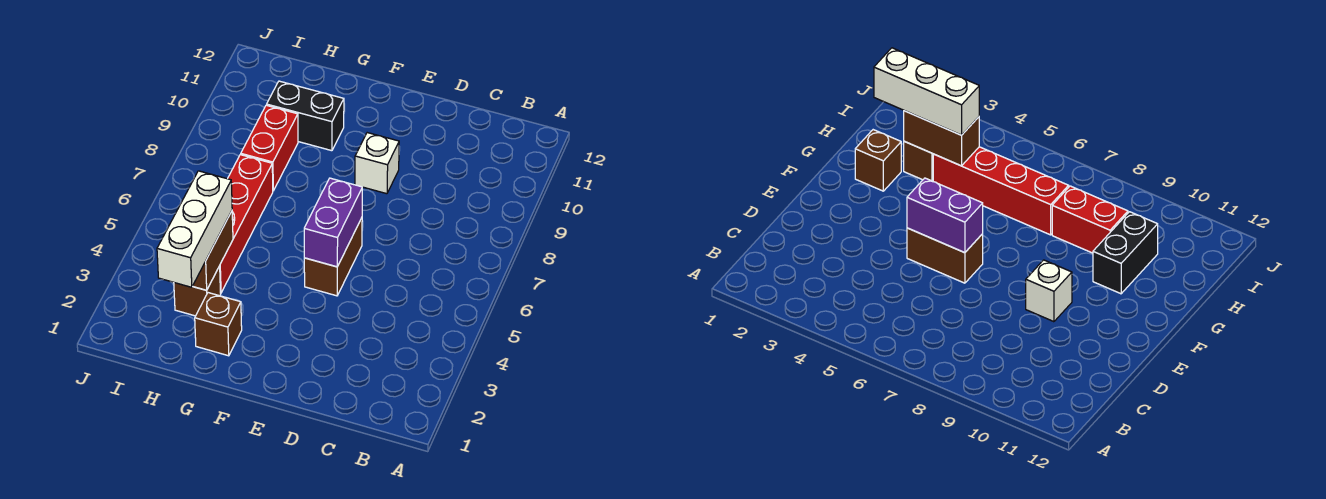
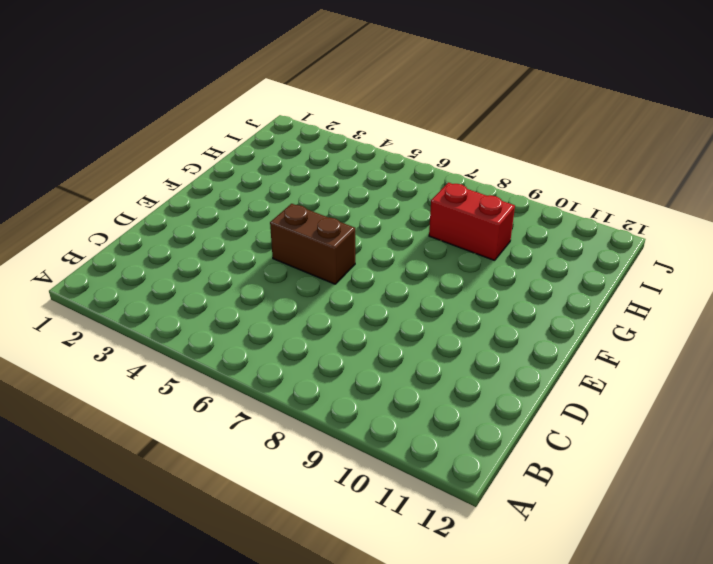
none -> white 1x1 brick [355,133,399,194]
none -> brown 1x1 brick [195,293,242,356]

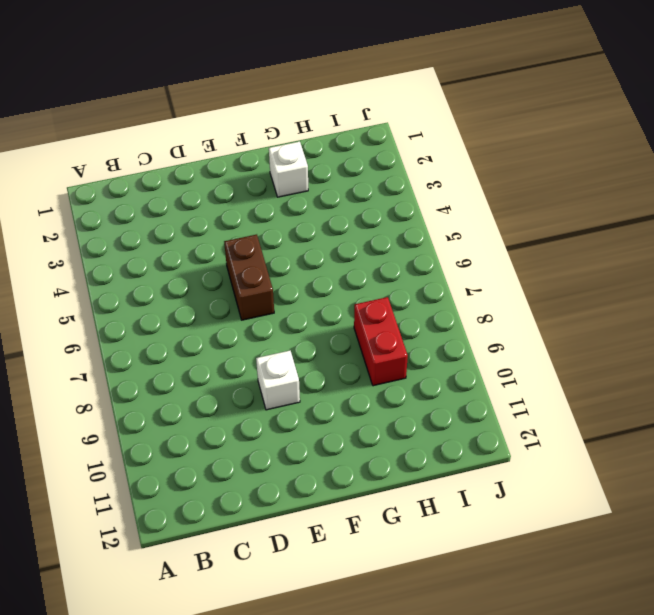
white 1x1 brick [269,142,308,197] -> brown 1x1 brick [195,293,242,356]
none -> black 1x2 brick [267,81,344,151]
none -> brown 1x1 brick [174,266,221,316]

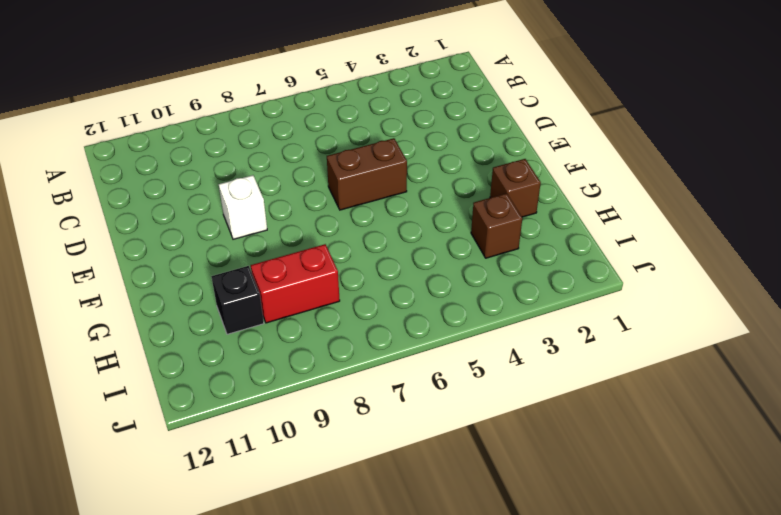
black 1x1 brick [211,266,264,334] -> black 1x2 brick [267,81,344,151]
none -> red 1x4 brick [220,155,273,293]
none -> purple 1x2 brick [304,178,362,267]

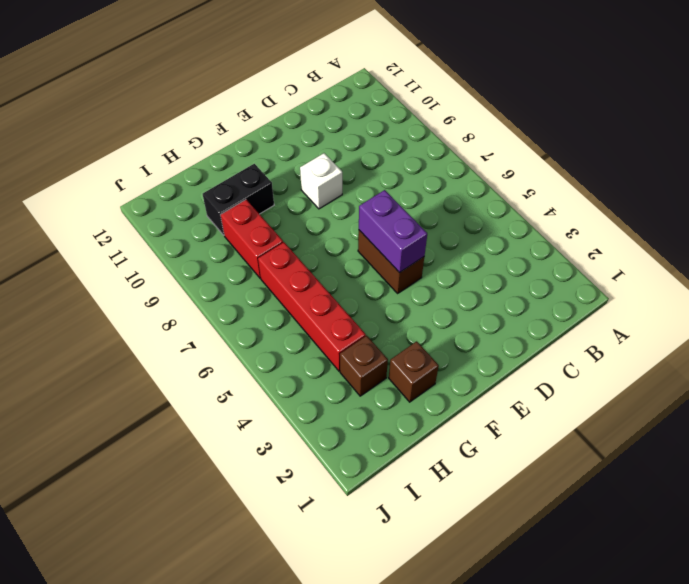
none -> brown 1x2 brick [193,211,233,290]
none -> white 1x3 brick [157,171,232,287]

